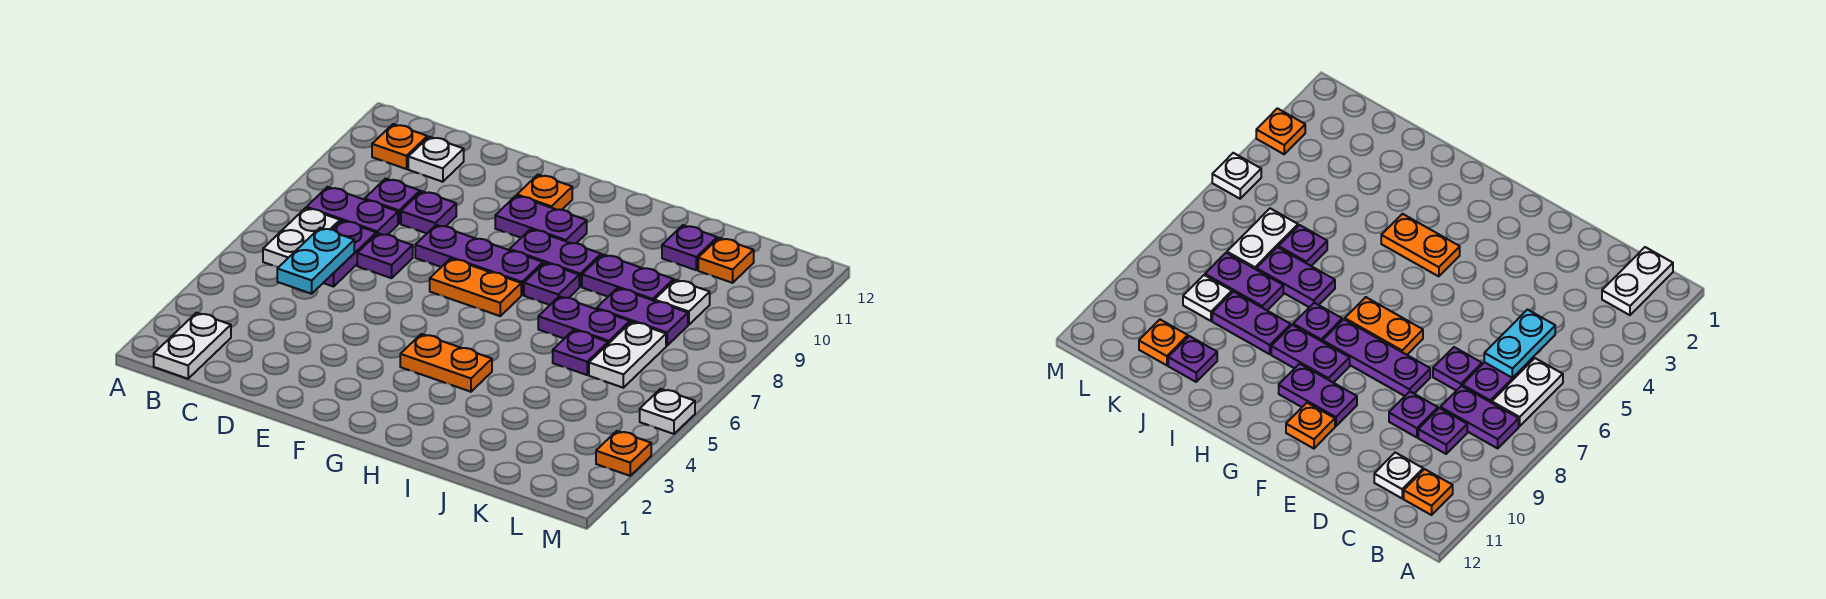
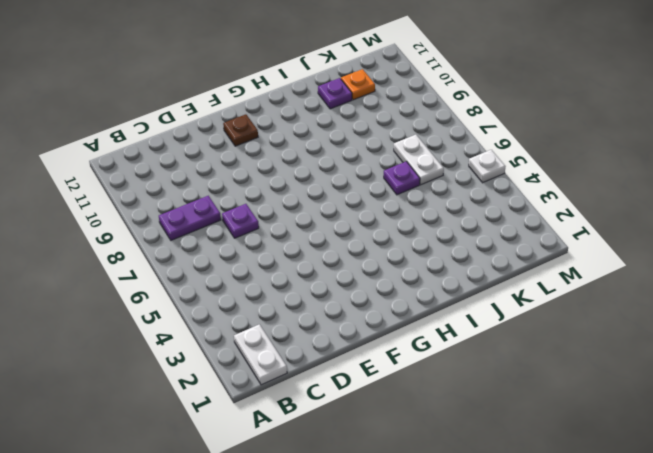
brown 1x1 plate [223,114,258,146] -> orange 1x1 plate [517,175,572,210]
none -> white 1x2 plate [263,208,340,267]
none -> orange 1x1 plate [372,124,427,169]
none -> purple 1x2 plate [324,221,376,287]

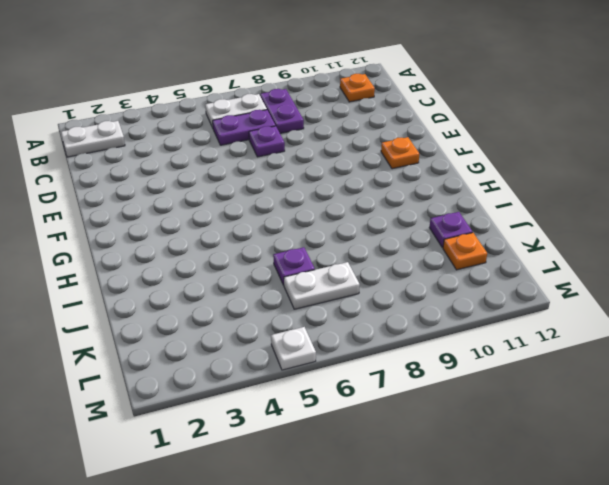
none -> purple 1x1 plate [365,179,420,224]
none -> white 1x1 plate [408,137,464,182]
none -> purple 1x1 plate [401,191,456,233]

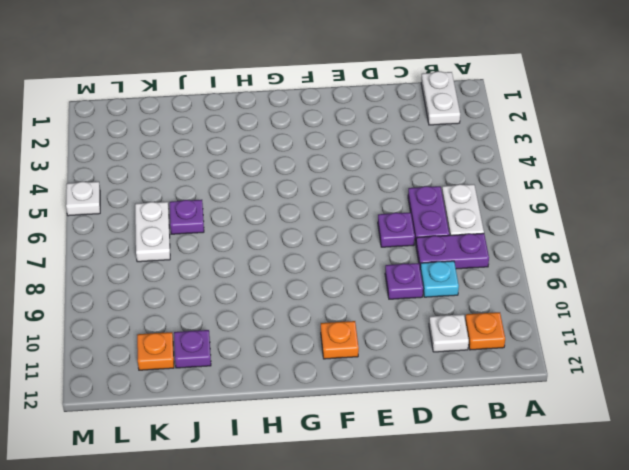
cyan 1x1 plate [420,261,459,297] -> purple 1x1 plate [365,179,420,224]
none -> purple 1x3 plate [415,225,543,295]
none -> orange 1x2 plate [430,258,521,316]
none -> purple 1x2 plate [495,196,587,243]

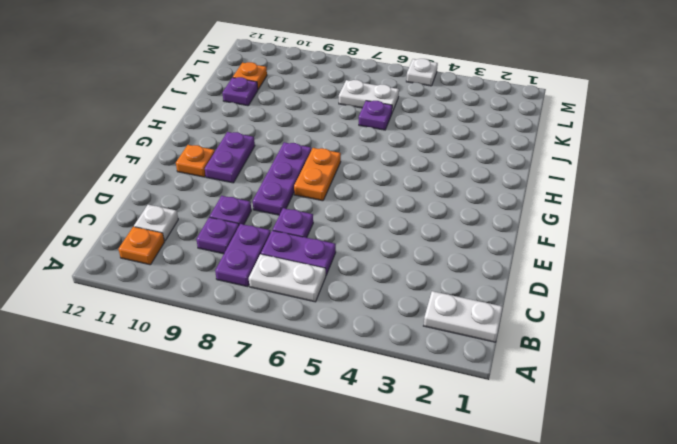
none -> orange 1x2 plate [400,334,492,392]
none -> purple 1x2 plate [510,229,601,287]
none -> purple 1x1 plate [524,263,579,305]

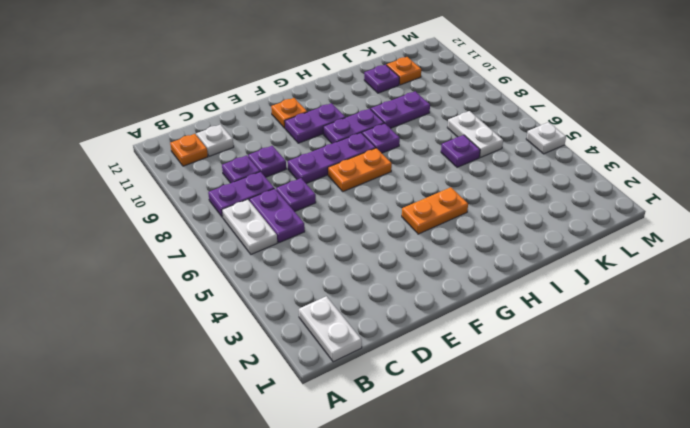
none -> purple 1x2 plate [538,296,630,344]
none -> purple 1x2 plate [596,288,688,346]
none -> white 1x1 plate [655,280,710,325]

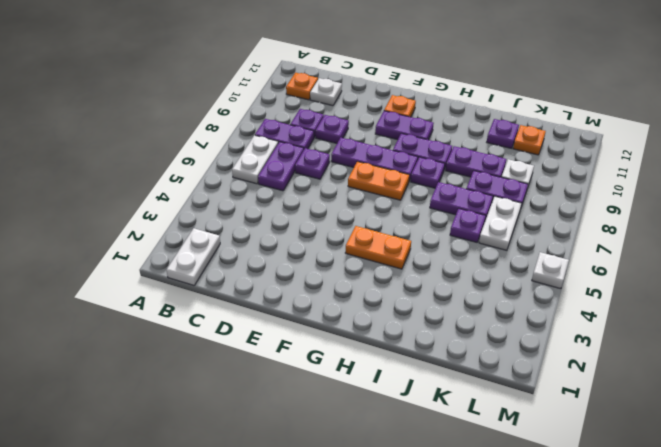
none -> orange 1x1 plate [596,431,651,476]
none -> cyan 1x2 plate [277,228,354,294]

